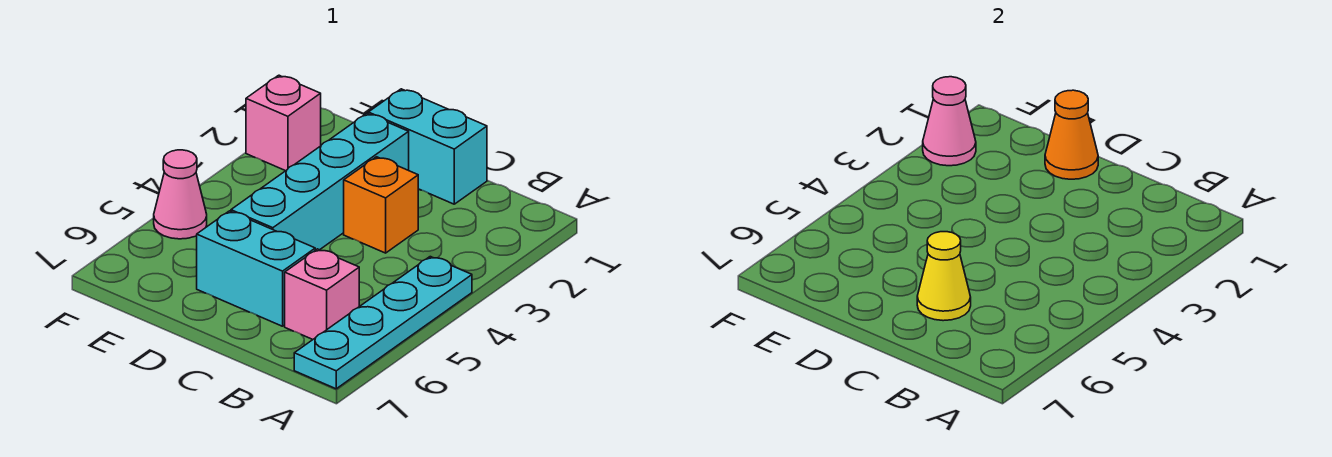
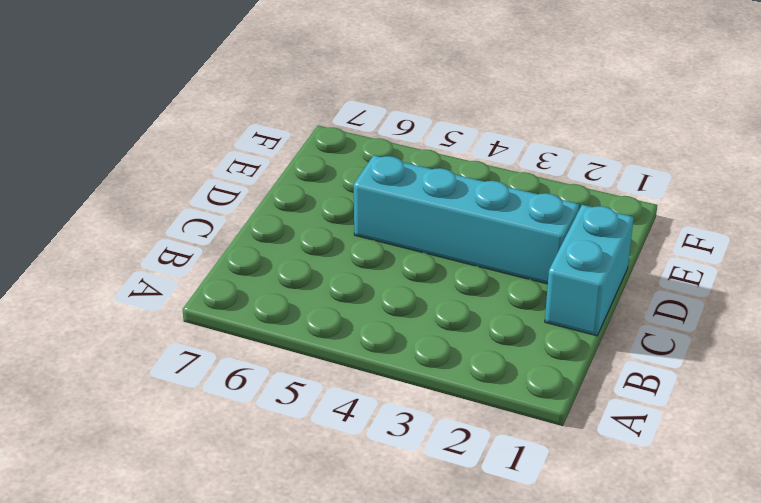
none -> cyan 1x4 plate [294,257,472,389]
none -> pink 1x1 brick [285,249,359,339]

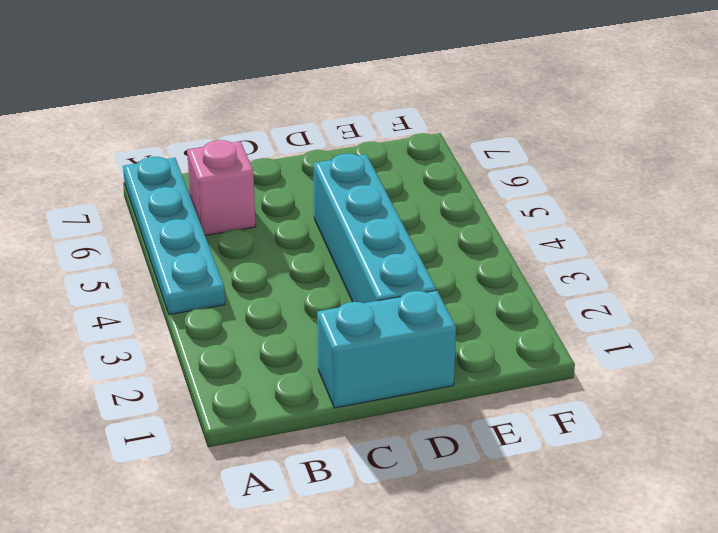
none -> orange 1x1 brick [344,157,418,253]
none -> cyan 1x2 brick [197,211,315,326]

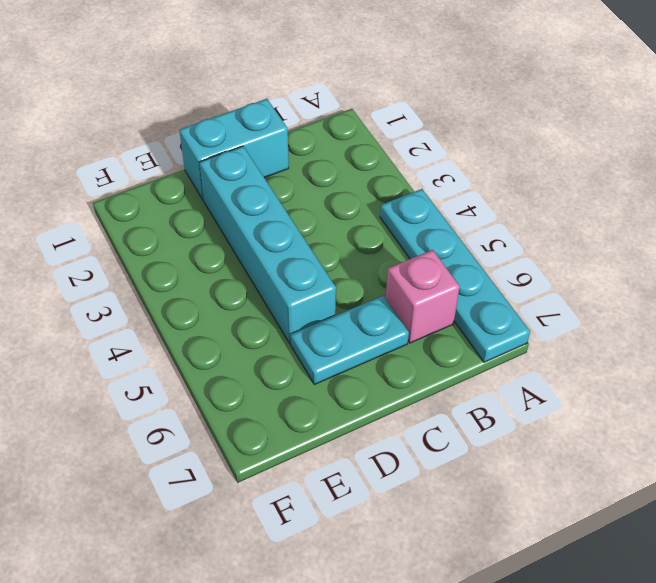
cyan 1x2 plate [291,296,409,384] -> cyan 1x2 brick [197,211,315,326]
none -> orange 1x1 brick [344,157,418,253]
none -> pink 1x1 brick [246,75,321,171]

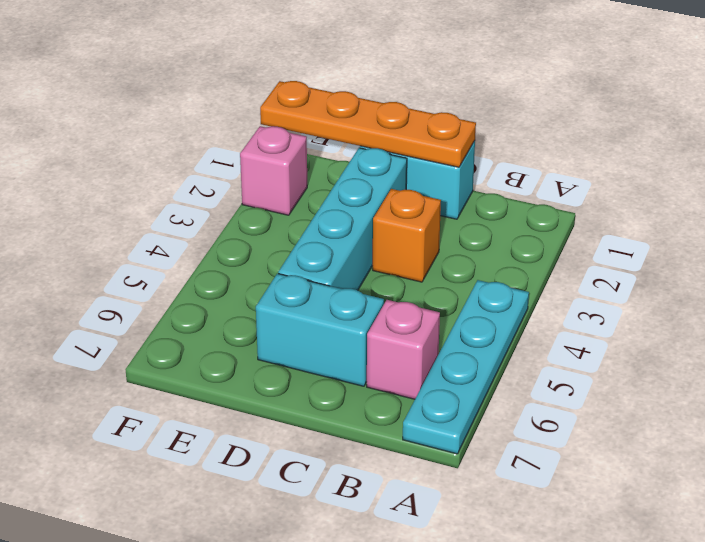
orange 1x4 plate [260,81,476,167] -> orange 1x1 cone [1045,90,1098,179]
none -> pink 1x1 cone [154,150,207,239]
none -> yellow 1x1 cone [917,232,971,321]

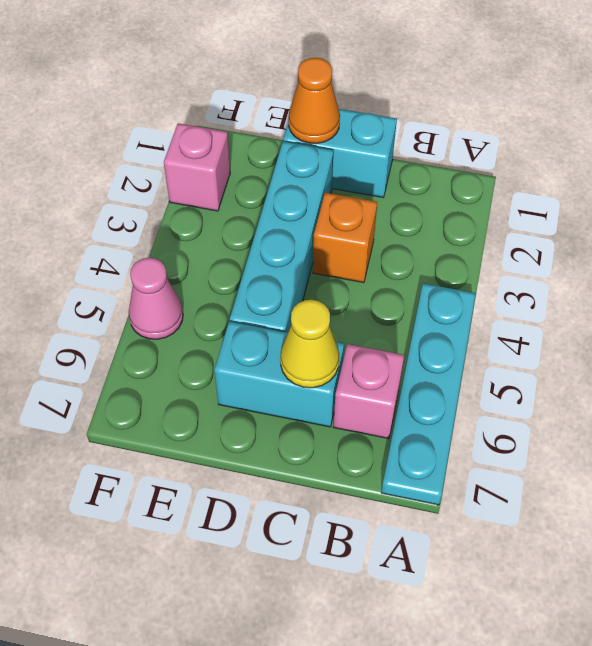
none -> pink 1x1 cone [923,77,976,166]

